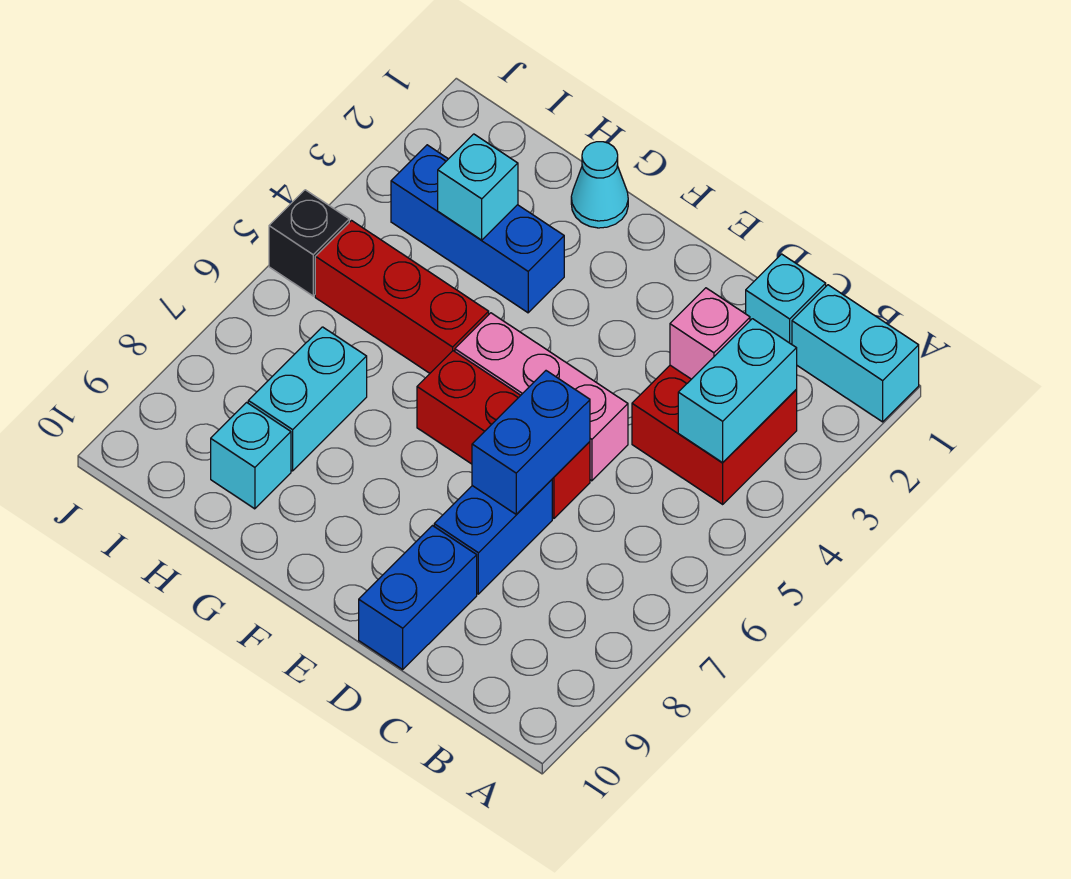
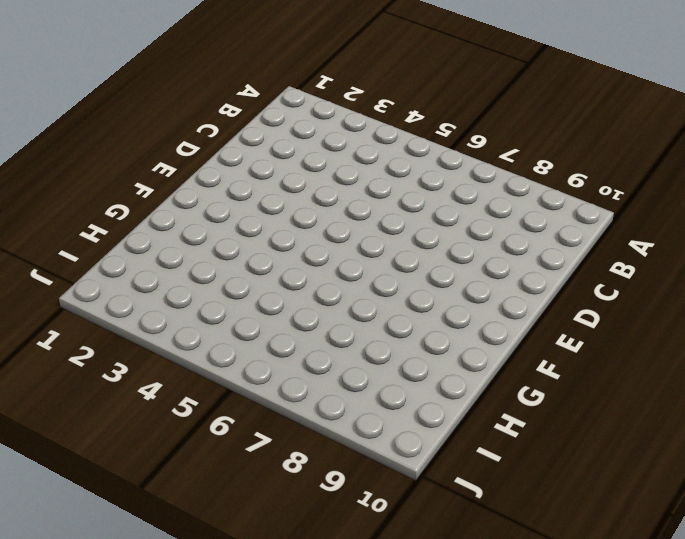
none -> cyan 1x2 brick [792,285,919,422]
none -> red 2x2 brick [632,365,797,504]
none -> cyan 1x1 brick [746,254,826,344]

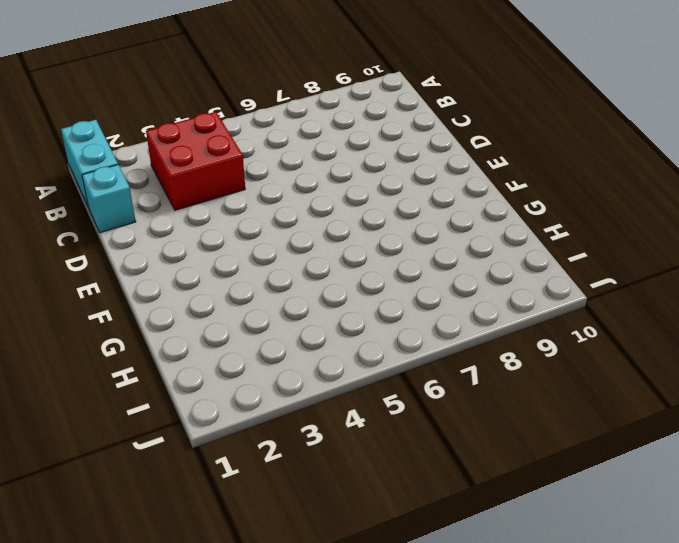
none -> pink 1x3 brick [455,313,628,481]
none -> red 1x3 brick [417,351,590,518]
none -> blue 1x2 brick [434,480,552,594]

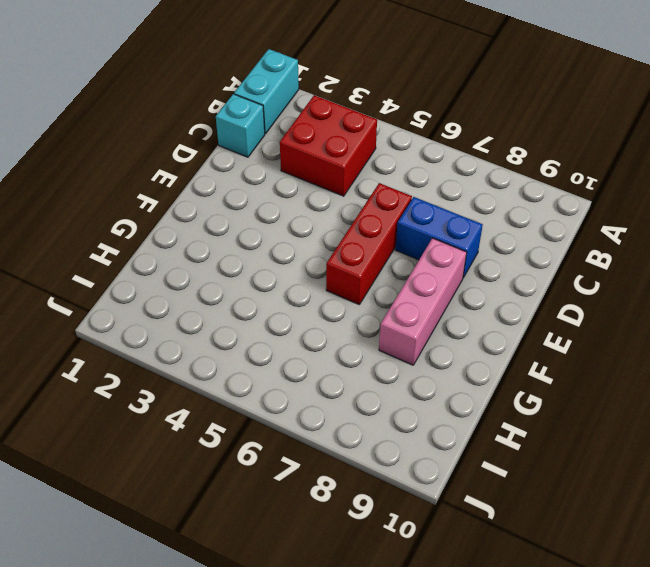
pink 1x3 brick [379,238,467,365] -> pink 1x3 brick moved to [455,313,628,481]
none -> blue 1x2 brick [359,526,477,669]
none -> cyan 1x1 cone [571,142,628,228]
none -> blue 1x3 brick [391,145,564,313]

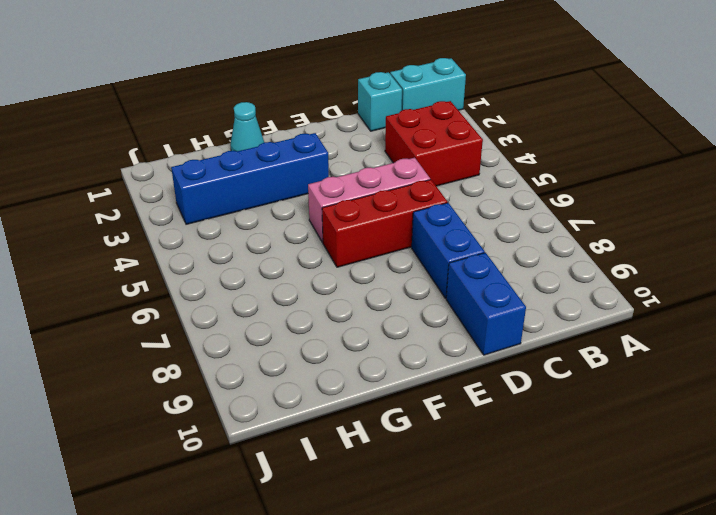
blue 1x4 brick [171,133,329,224] -> blue 1x3 brick [391,145,564,313]
none -> red 1x3 brick [315,221,489,373]
none -> cyan 1x2 brick [248,327,367,471]
none -> cyan 1x1 brick [211,402,291,509]

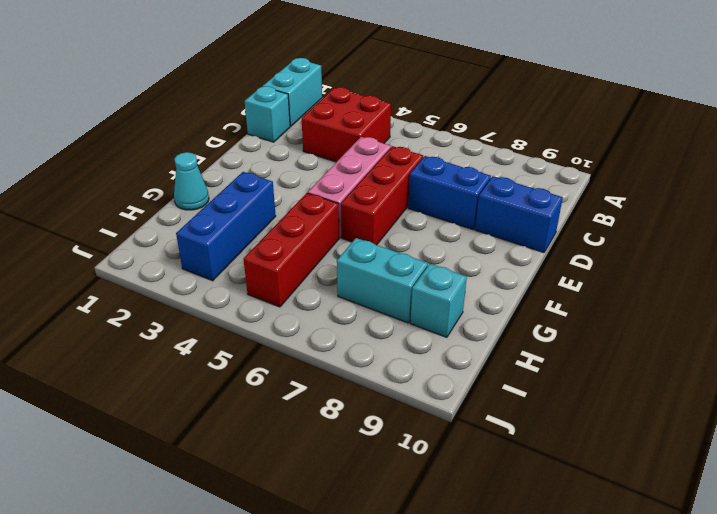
none -> black 1x1 brick [269,190,349,296]
none -> cyan 1x2 brick [678,319,797,463]
none -> pink 1x1 brick [670,288,750,379]

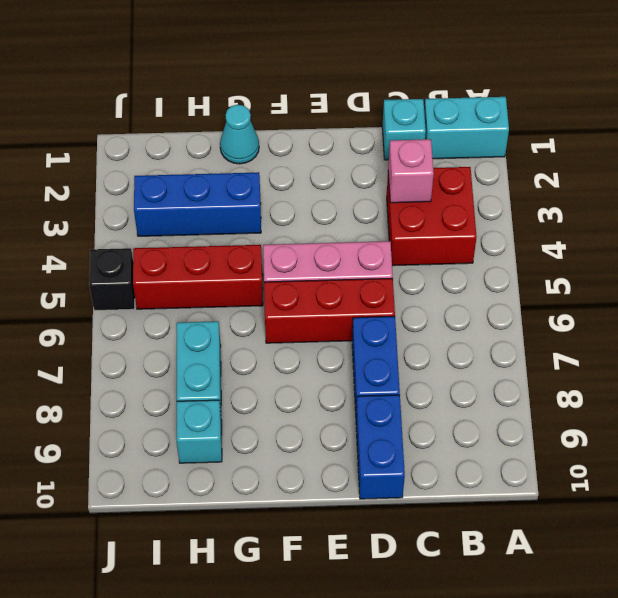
none -> cyan 1x2 brick [678,319,797,463]
none -> blue 1x2 brick [472,371,590,514]
none -> cyan 1x1 brick [438,134,518,240]

